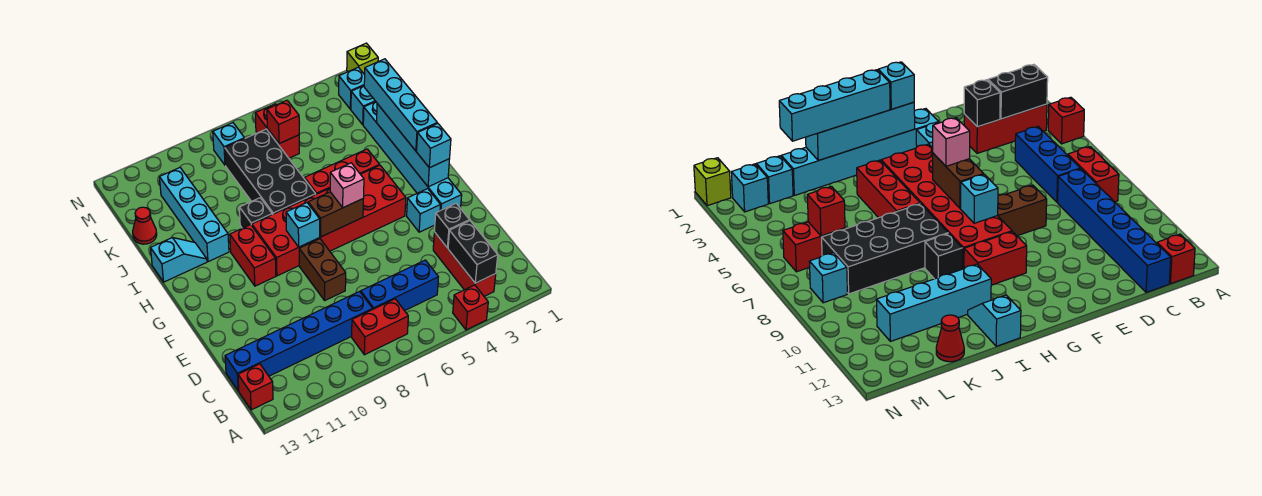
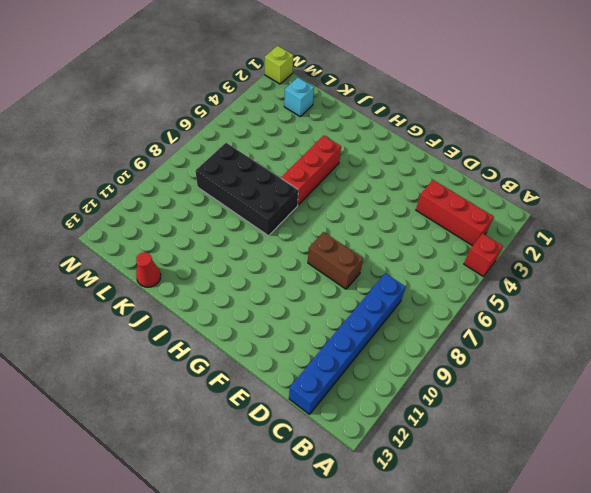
none -> red 1x2 brick [352,299,408,355]
none -> red 1x1 brick [238,364,273,410]
none -> blue 1x3 brick [361,260,438,311]
none -> cyan 1x6 brick [363,102,462,211]

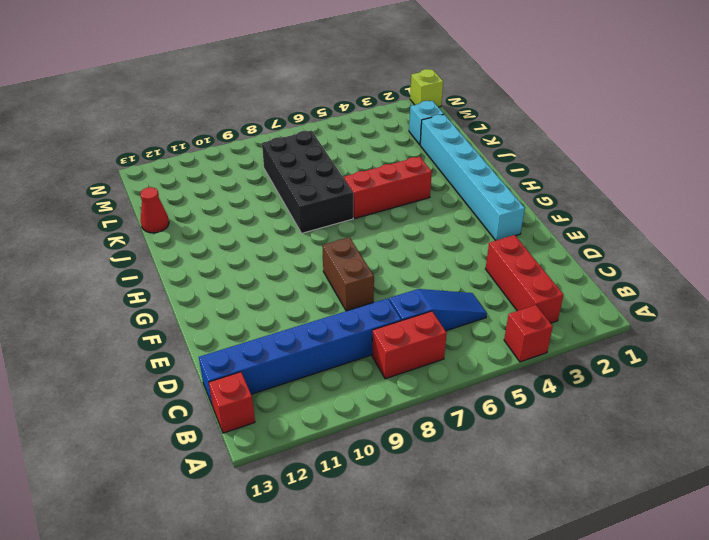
blue 1x3 slope [389,289,487,331] -> blue 1x3 brick [361,260,438,311]
none -> cyan 1x1 brick [407,189,440,232]
none -> red 2x6 brick [252,165,406,276]
none -> red 1x2 brick [230,225,276,286]
none -> black 1x1 brick [239,198,272,228]

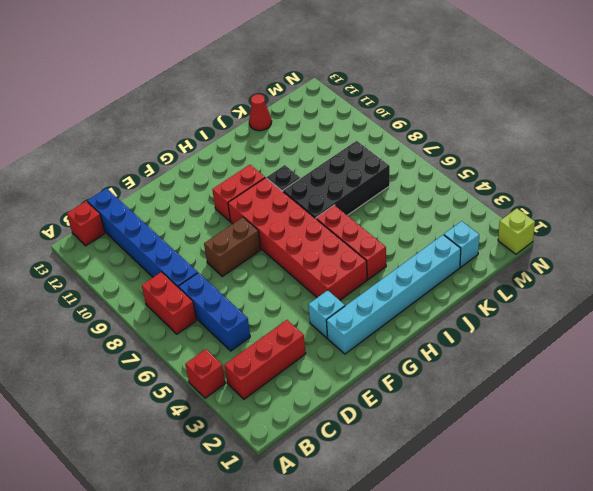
none -> cyan 1x4 brick [159,168,229,262]
none -> cyan 1x2 slope [151,238,207,282]
none -> red 1x2 brick [255,104,299,158]
none -> cyan 1x1 brick [339,67,365,109]

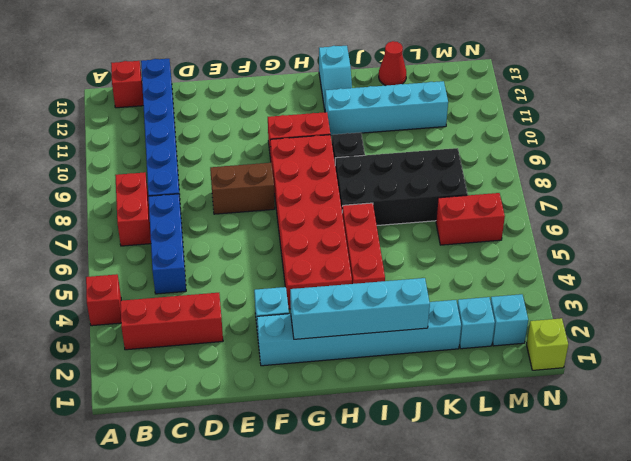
none -> cyan 1x1 brick [213,123,245,165]
none -> black 1x2 brick [448,221,498,283]
none -> black 1x1 brick [434,204,469,248]
none -> brown 1x2 brick [308,192,363,237]

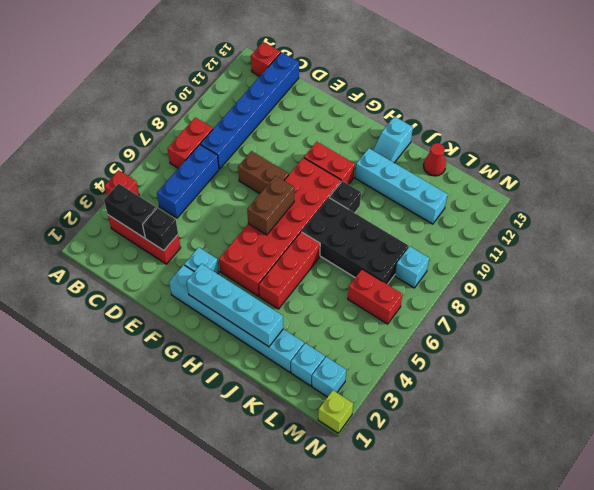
none -> cyan 1x1 brick [286,203,320,247]
none -> red 1x1 brick [267,101,299,144]
none -> cyan 1x1 brick [417,123,451,168]
none -> pink 1x1 brick [330,163,364,208]

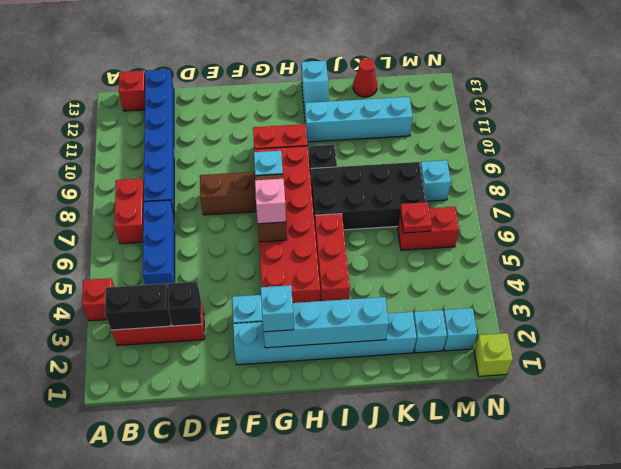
red 1x1 plate [400,202,432,233] -> red 1x1 brick [267,101,299,144]
none -> cyan 1x4 brick [364,59,437,151]

